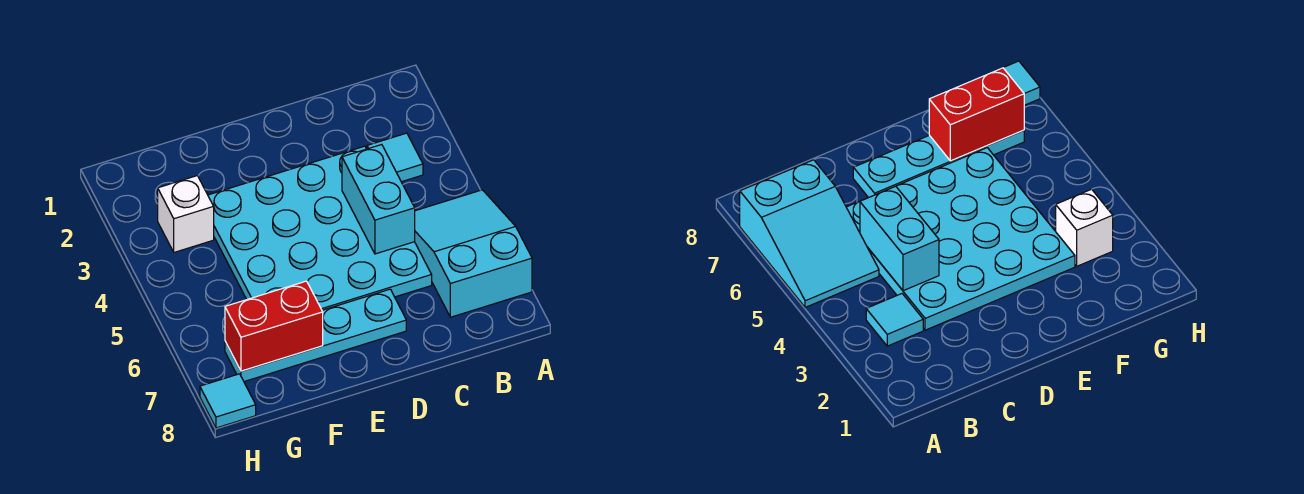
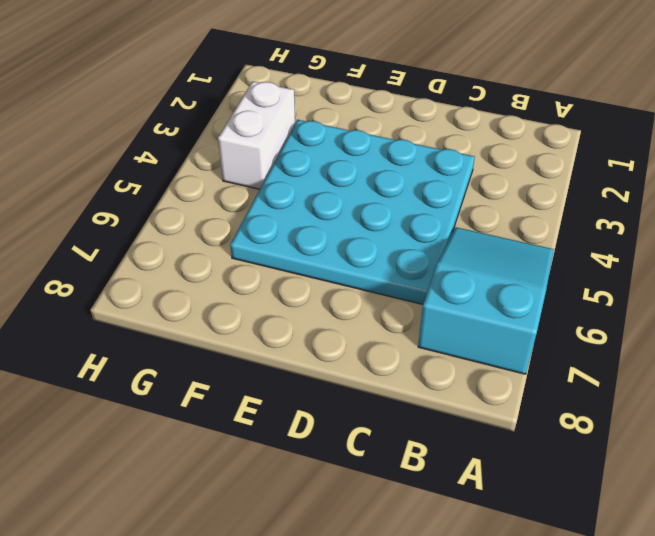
white 1x2 brick [218,81,295,189] -> white 1x1 brick [158,176,214,252]
none -> cyan 1x1 tile [367,133,423,182]
none -> cyan 1x4 plate [225,289,406,382]

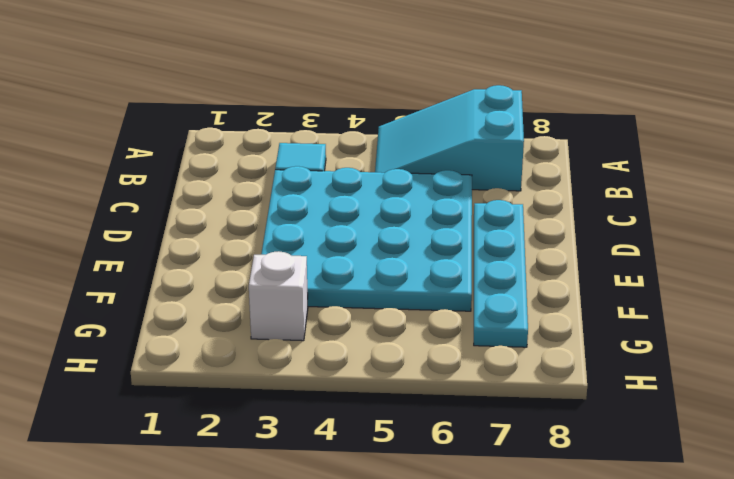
none -> cyan 1x1 tile [200,374,256,428]
none -> cyan 1x2 brick [342,145,415,254]

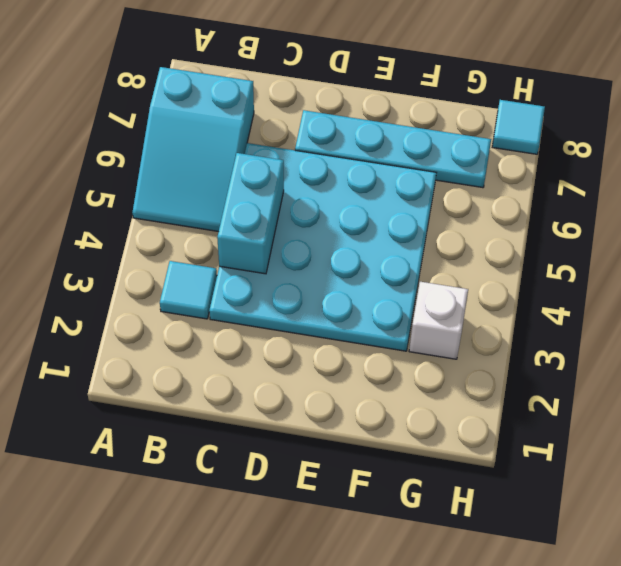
none -> red 1x2 brick [225,281,323,371]

